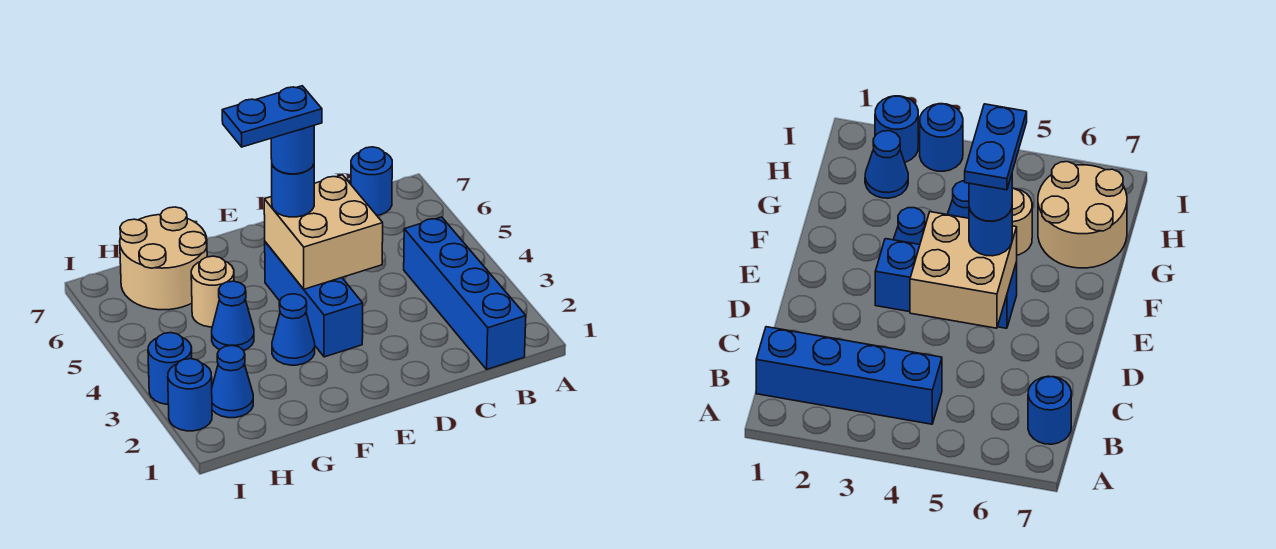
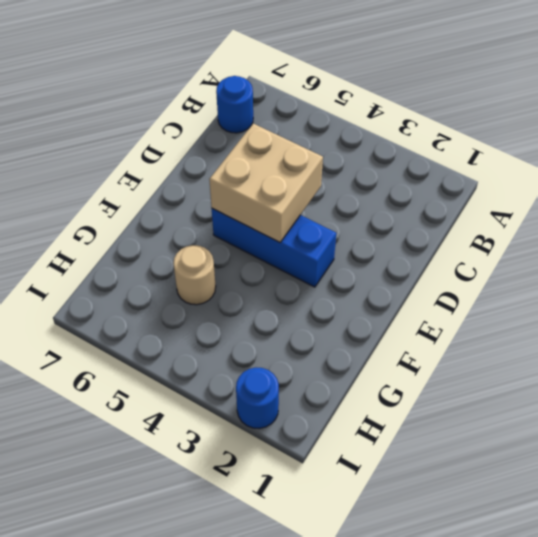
none -> blue 1x4 brick [404,217,526,369]
none -> blue 1x1 cone [272,294,315,365]
none -> blue 1x1 cone [212,281,254,350]

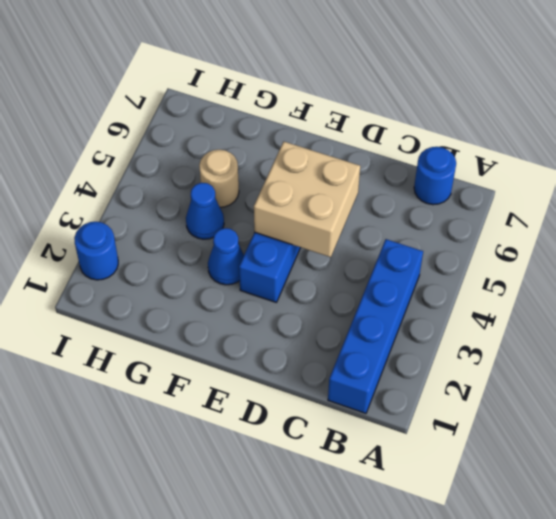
none -> tan 2x2 round brick [120,207,207,310]
none -> blue 1x1 cone [212,345,253,418]
none -> blue 1x1 round brick [148,333,192,404]

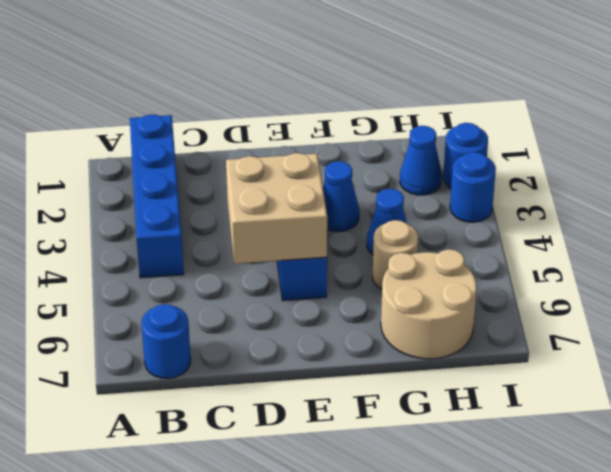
none -> blue 1x1 round brick [272,165,314,217]
none -> blue 1x1 round brick [271,126,314,174]
none -> blue 1x2 plate [222,86,322,147]

